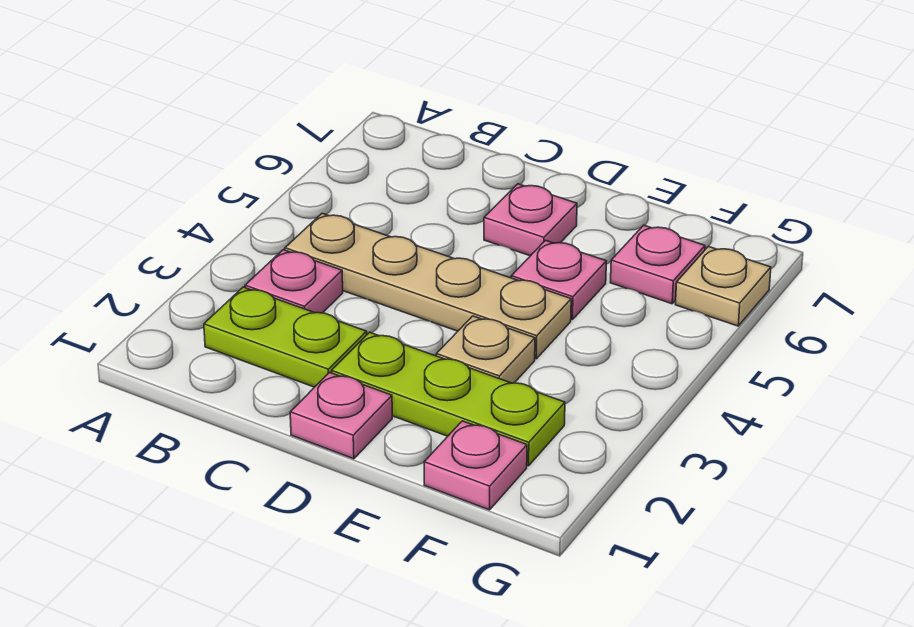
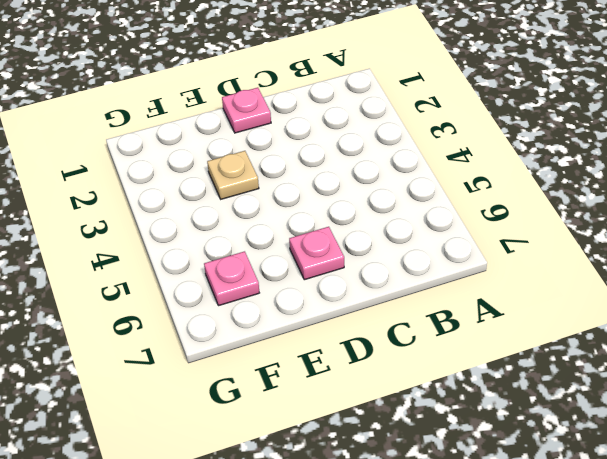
none -> lime 1x2 plate [204,287,367,387]
none -> pink 1x1 plate [245,250,343,313]

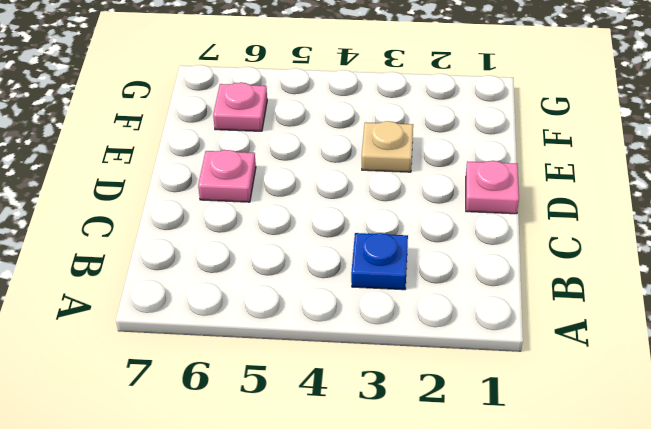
blue 1x1 plate [351,233,408,290] -> pink 1x1 plate [245,250,343,313]
none -> lime 1x2 plate [204,287,367,387]
none -> tan 1x4 plate [285,213,571,359]

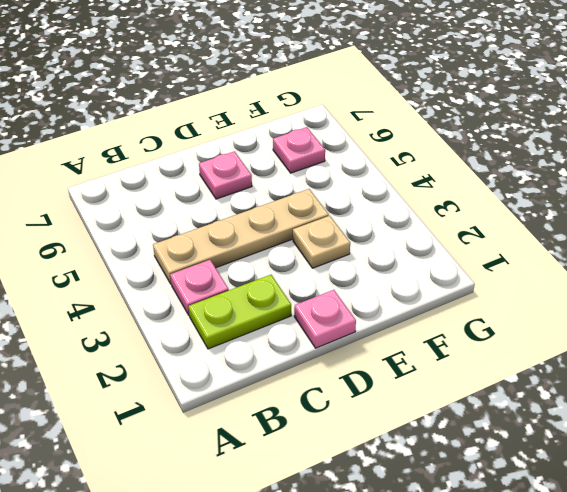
none -> lime 1x3 plate [332,332,565,466]
none -> pink 1x1 plate [511,240,606,320]

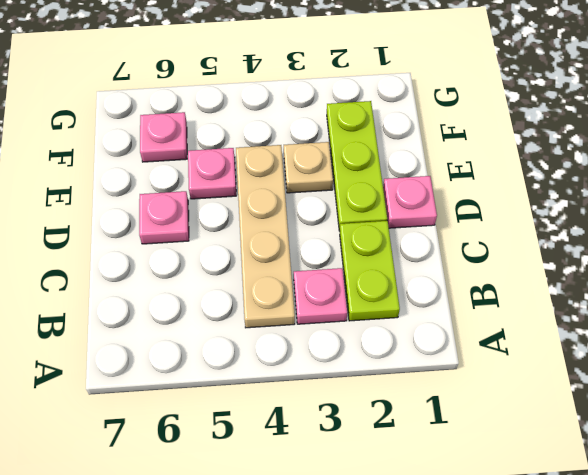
none -> pink 1x1 plate [424,421,527,510]
none -> tan 1x1 plate [675,246,771,326]

